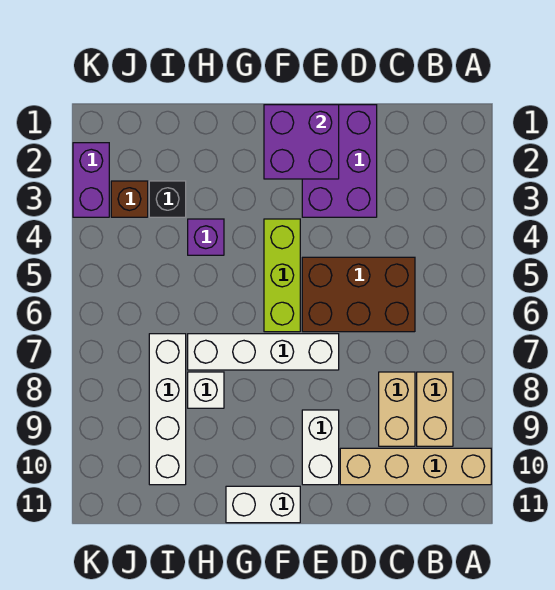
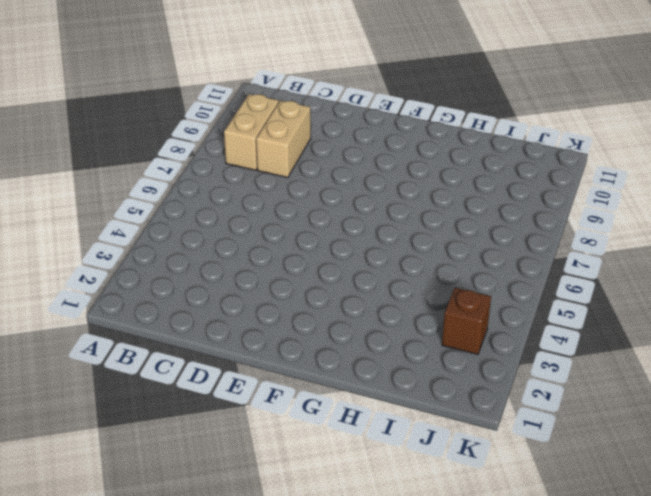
none -> tan 1x4 brick [340,448,491,485]
none -> brown 2x3 brick [302,257,415,332]
none -> purple 2x3 brick [302,105,377,217]

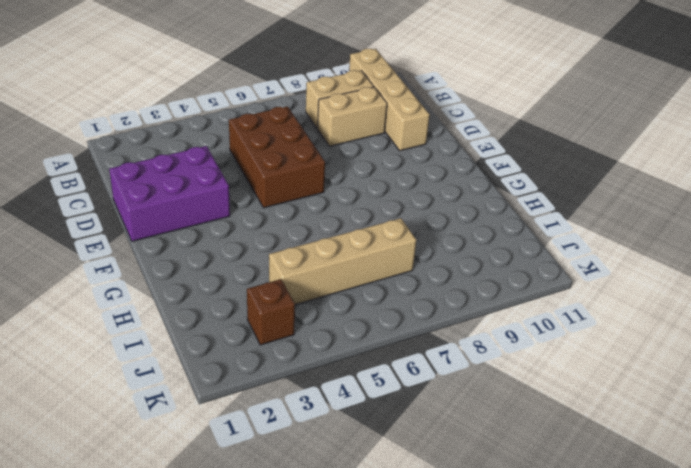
tan 1x4 brick [269,218,416,305] -> white 1x4 brick [149,334,186,485]
none -> white 1x4 brick [188,334,339,370]
none -> white 1x2 brick [302,410,339,485]
none -> lime 1x3 brick [264,219,300,332]

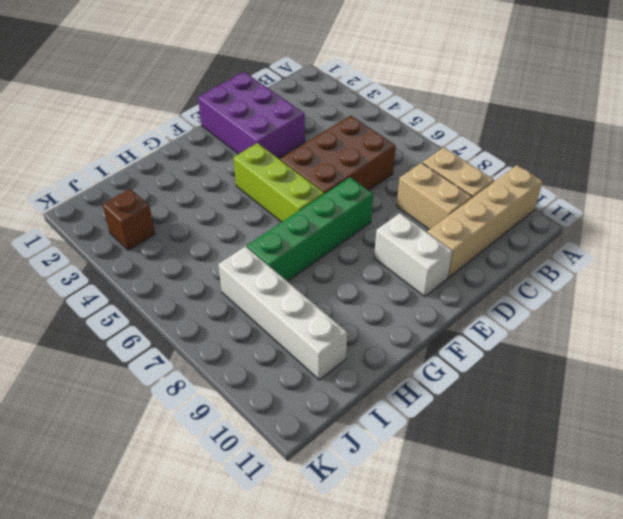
green 1x4 brick [247,177,373,281] -> white 1x4 brick [188,334,339,370]
none -> white 1x2 brick [226,486,300,523]
none -> purple 1x1 brick [188,219,224,255]
none -> white 1x1 brick [188,372,224,408]

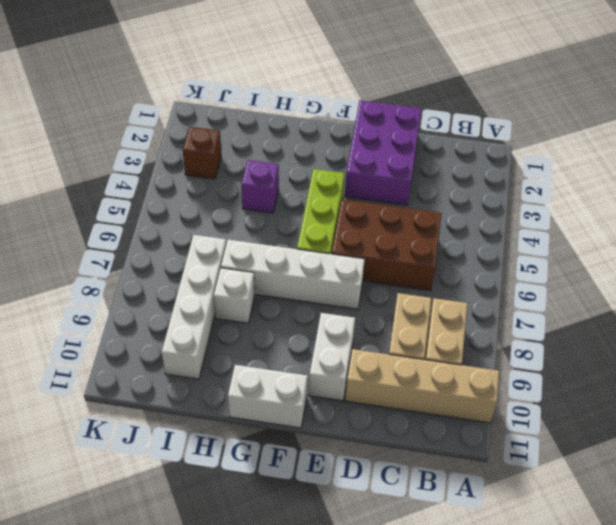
none -> black 1x1 brick [149,181,186,217]
none -> purple 1x2 brick [73,143,109,217]
none -> purple 2x2 brick [264,105,339,179]

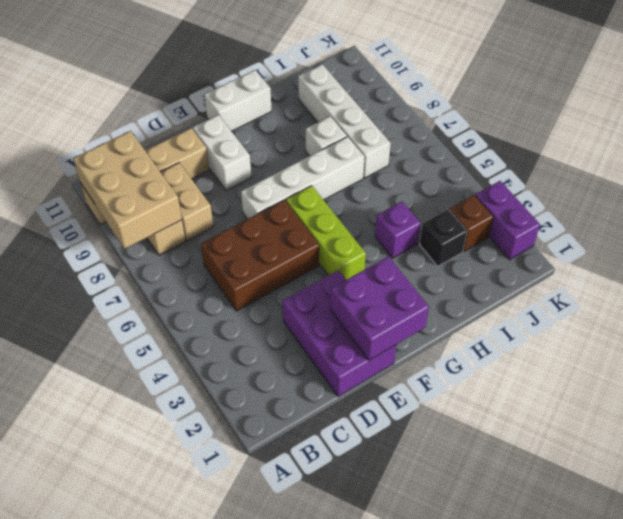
tan 2x3 brick [73,131,182,249] -> none

